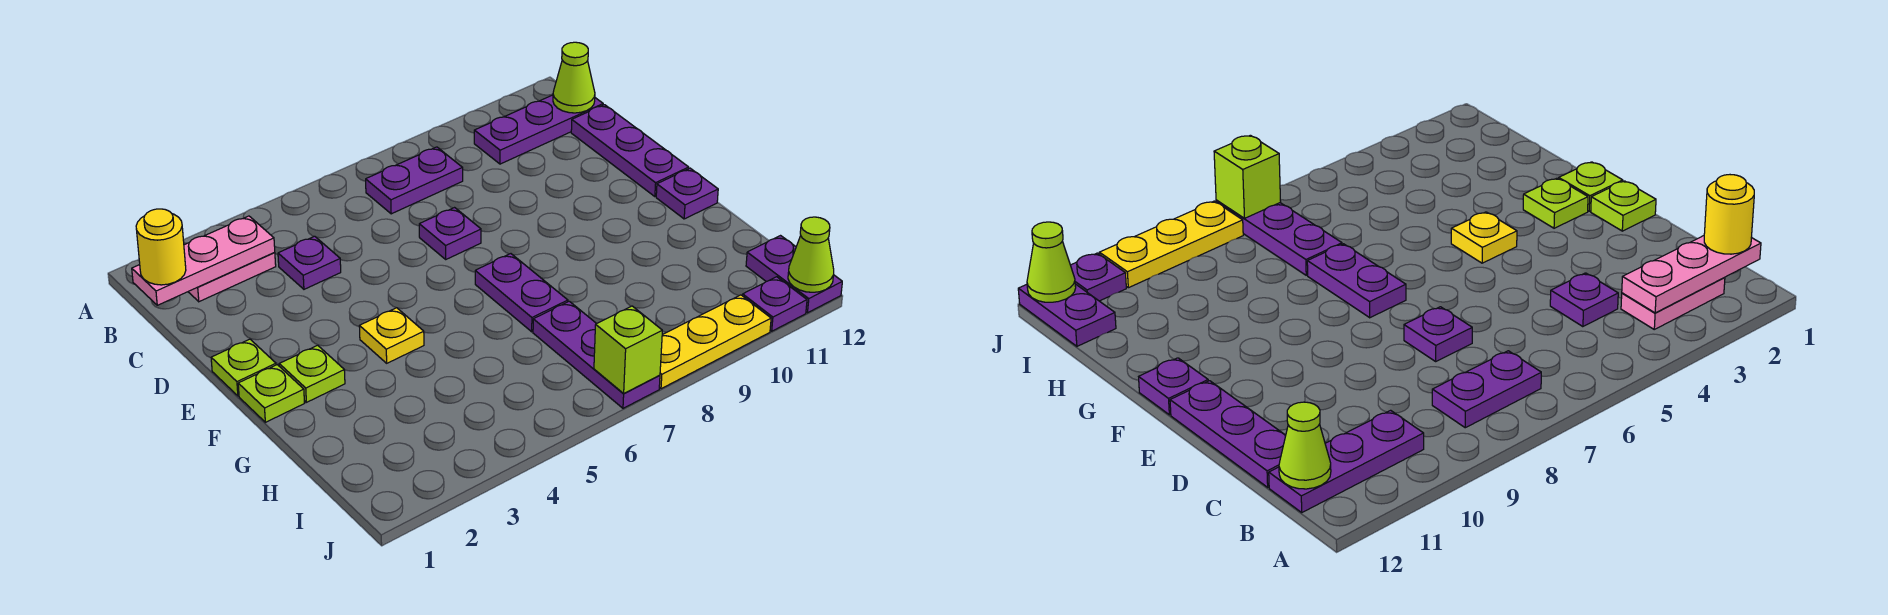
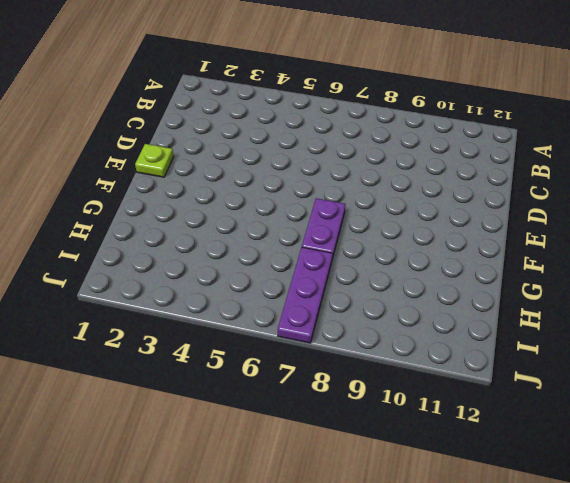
none -> pink 1x2 plate [188,253,276,302]
none -> purple 1x2 plate [366,147,463,214]
none -> purple 1x3 plate [474,95,603,164]

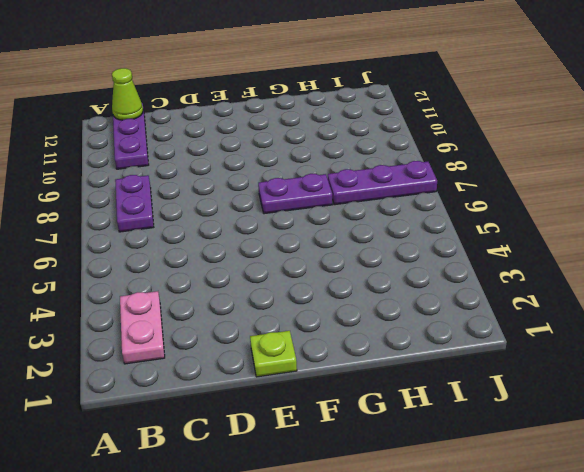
none -> purple 1x1 plate [278,236,341,289]
none -> purple 1x3 plate [571,105,689,197]
none -> purple 1x1 plate [419,208,481,259]

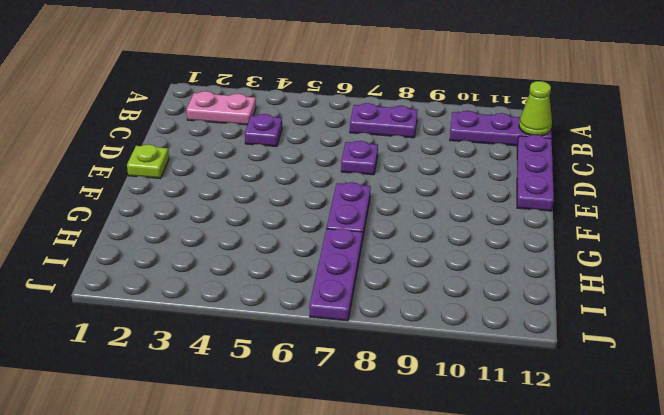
none -> lime 1x1 plate [238,365,304,422]
none -> lime 1x1 plate [279,345,345,402]
none -> yellow 1x1 plate [359,308,424,363]

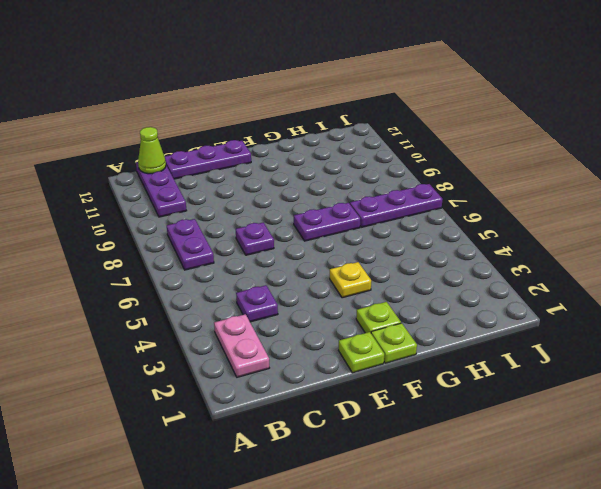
none -> purple 1x1 plate [656,168,718,219]
none -> purple 1x2 plate [746,236,842,313]
none -> yellow 1x3 plate [659,295,771,389]

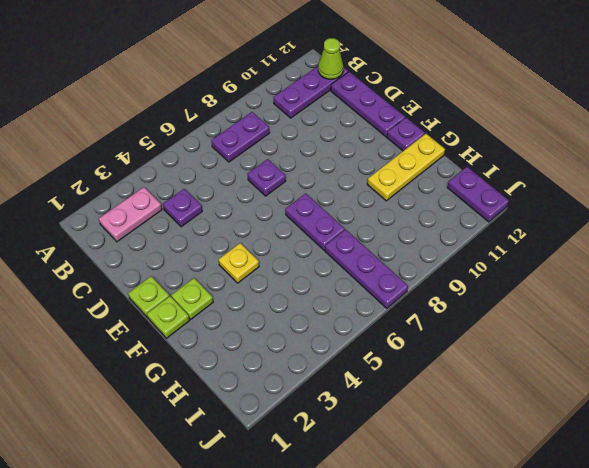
yellow 1x3 plate [367,134,445,201] -> yellow 1x3 plate moved to [659,295,771,389]
none -> purple 1x1 plate [743,277,807,331]
none -> pink 1x3 plate [132,216,275,305]
none -> lime 1x1 brick [594,306,662,394]

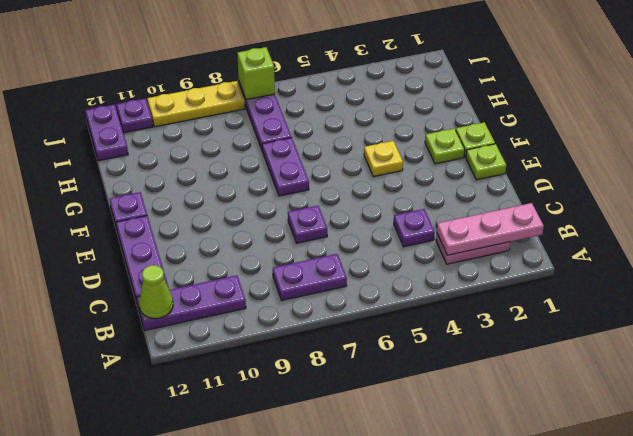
none -> lime 1x1 cone [788,217,834,292]
none -> yellow 1x1 round brick [136,209,186,285]

